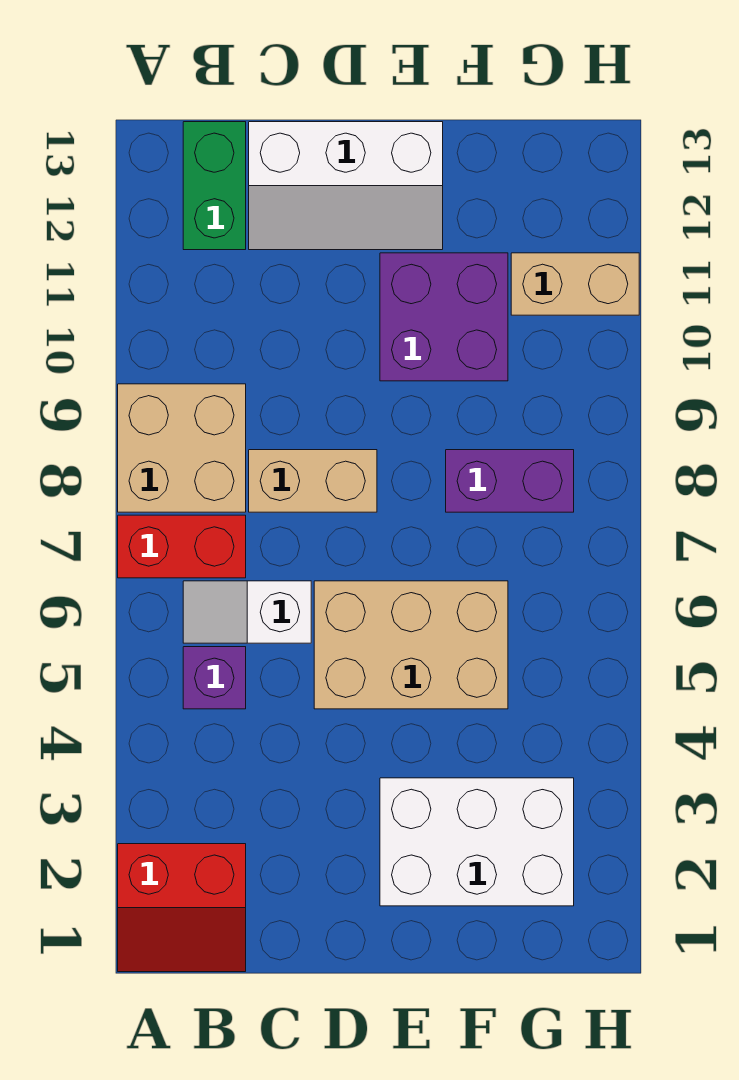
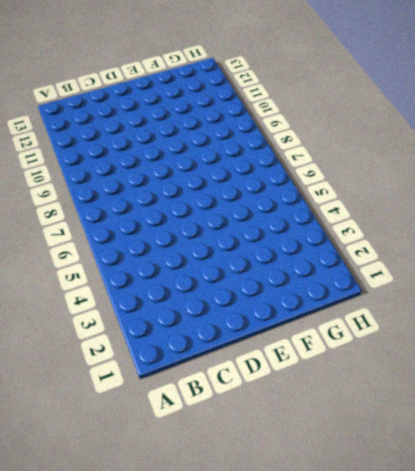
none -> red 2x2 slope [118,844,246,972]
none -> red 1x2 brick [118,515,246,578]
none -> tan 2x2 brick [118,384,246,512]

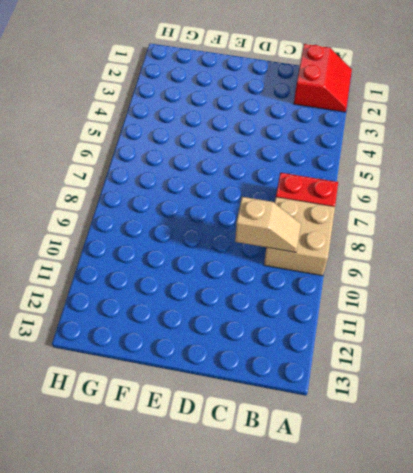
red 2x2 slope [294,44,352,112] -> red 2x2 slope turned to [118,844,246,972]
tan 1x2 slope [235,197,301,252] -> none
none -> purple 1x1 brick [183,647,246,709]
none -> white 1x2 slope [183,581,311,643]
none -> green 1x2 brick [183,122,246,250]

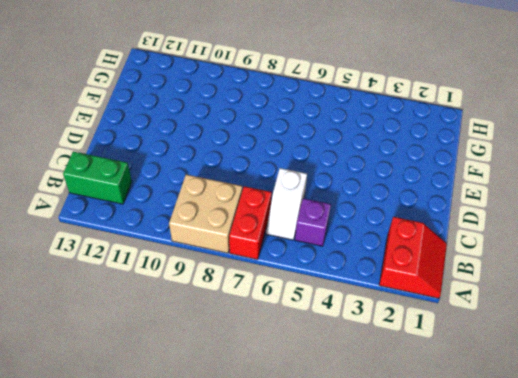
none -> tan 1x2 brick [249,450,377,512]
none -> white 2x3 slope [249,122,443,250]
none -> tan 2x3 brick [314,581,508,709]

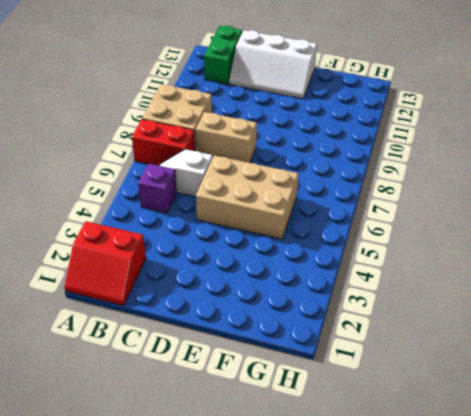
none -> white 2x3 brick [380,778,574,906]
none -> purple 2x2 brick [380,253,508,381]
none -> purple 1x2 brick [446,450,574,512]

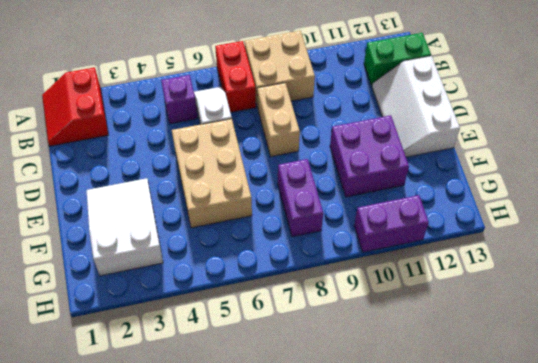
white 2x3 slope [87,178,163,276] -> white 2x3 brick [380,778,574,906]
purple 1x2 brick [354,195,429,252] -> tan 1x2 brick [511,253,639,315]

